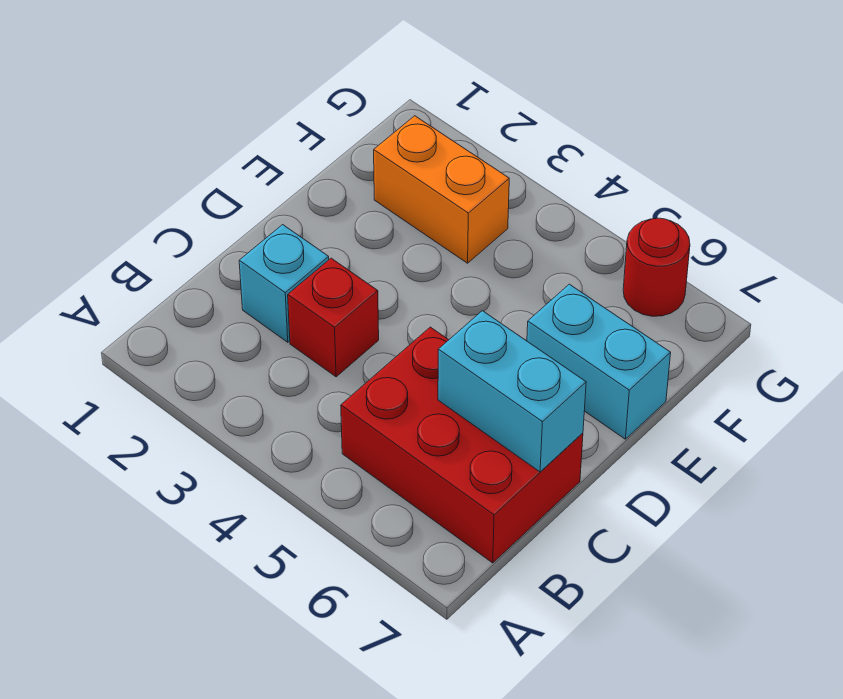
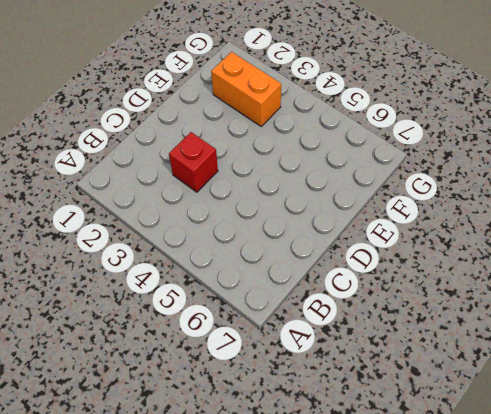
none -> red 2x3 brick [341,327,583,563]
none -> cyan 1x1 brick [239,225,329,342]

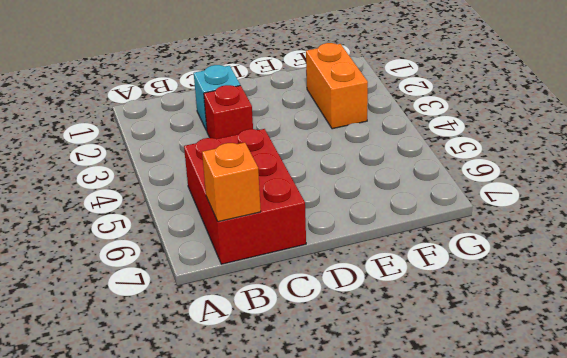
orange 1x1 brick [202,143,261,222] -> none
none -> cyan 1x2 brick [527,284,671,439]
none -> red 1x1 round brick [623,218,690,316]

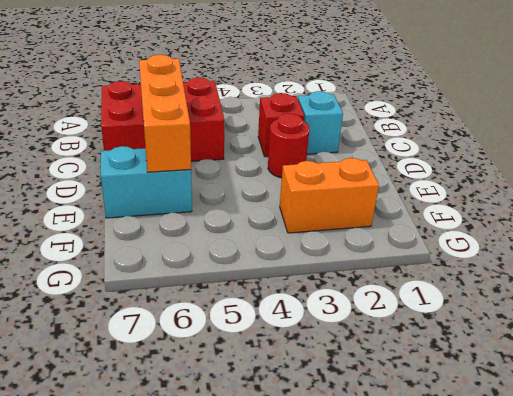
orange 1x3 brick [139,55,191,172] -> cyan 1x2 brick [438,311,586,472]
red 1x1 round brick [268,114,309,178] -> red 1x1 round brick moved to [623,218,690,316]

